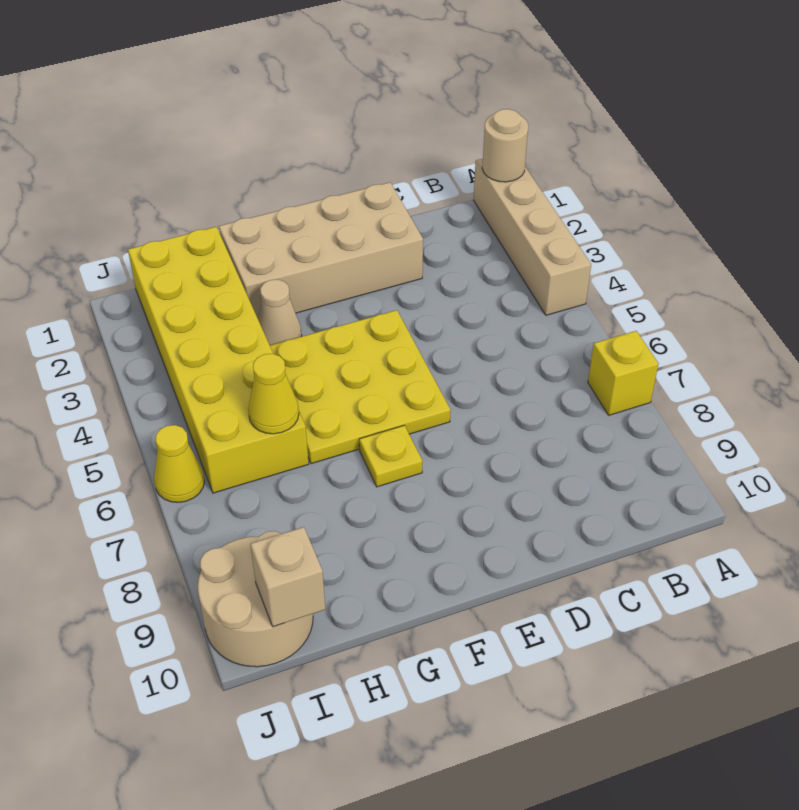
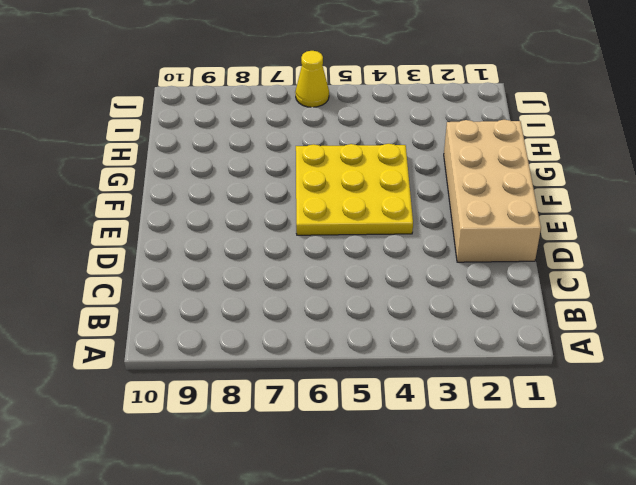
none -> tan 1x4 brick [474,159,591,315]
none -> yellow 1x1 brick [588,331,658,415]
none -> yellow 1x1 plate [359,425,422,487]

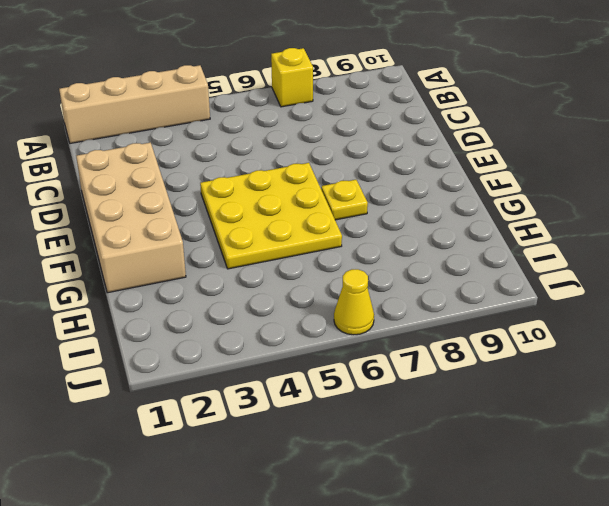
none -> tan 1x1 cone [258,279,302,345]
none -> yellow 2x6 brick [128,227,309,493]
none -> tan 2x2 round brick [198,531,313,667]

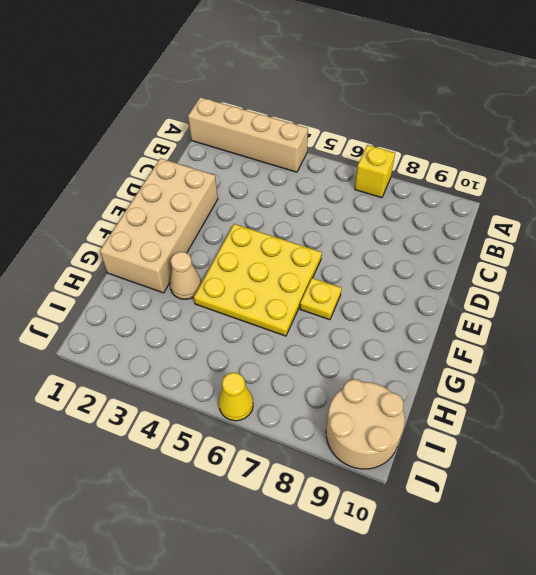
none -> yellow 2x6 brick [128,227,309,493]
none -> tan 1x1 round brick [482,109,528,182]
none -> yellow 1x1 cone [248,354,299,434]

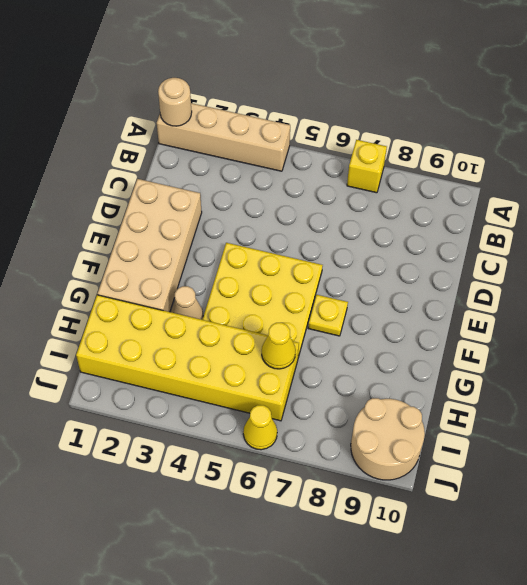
none -> tan 1x1 brick [250,527,325,627]

